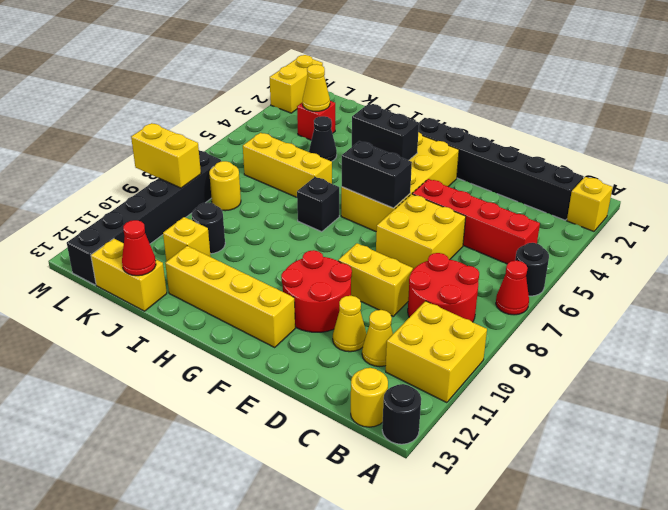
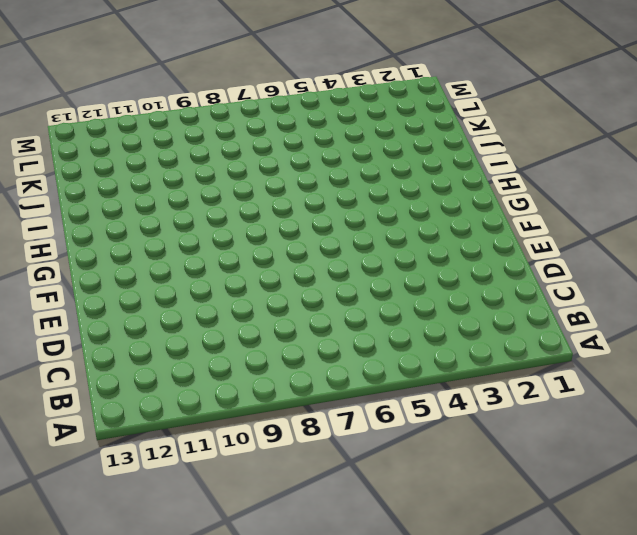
none -> yellow 1x1 brick [567,177,613,231]
none -> black 1x1 round brick [515,243,549,296]
none -> red 1x1 cone [496,261,529,315]
none -> yellow 2x2 brick [386,301,487,403]

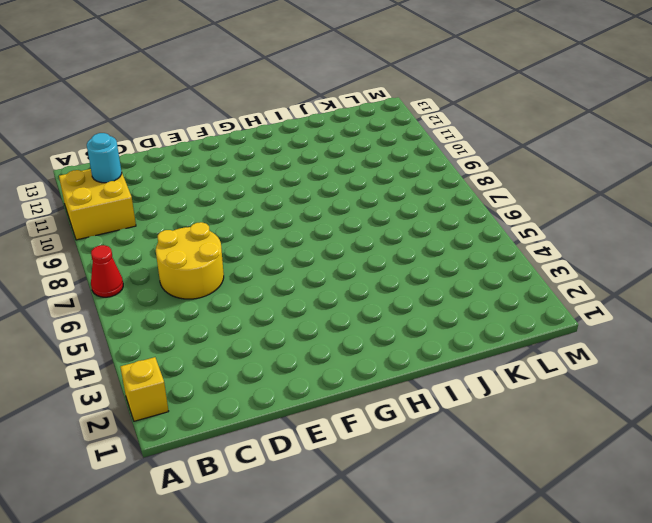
cyan 1x1 round brick [87,133,122,183] -> none
yellow 2x2 round brick [156,222,224,299] -> yellow 2x2 brick [376,194,466,270]
none -> black 1x1 round brick [515,243,549,296]
none -> black 1x1 round brick [382,384,421,444]
none -> black 1x6 brick [418,118,584,220]
none -> red 1x4 brick [412,179,540,264]

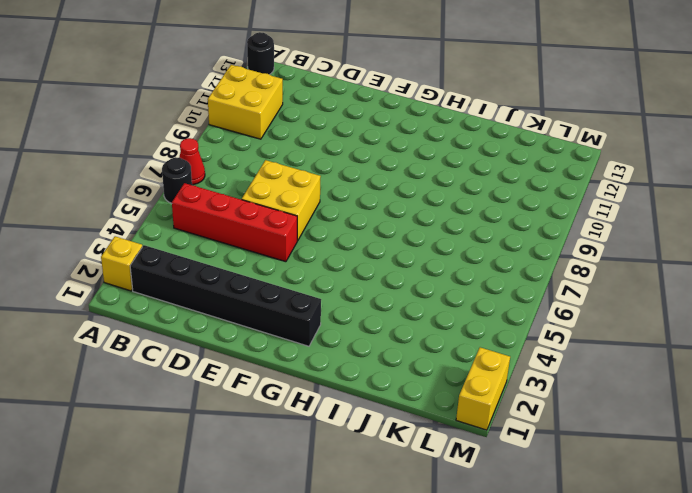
none -> red 2x2 round brick [408,253,479,322]
none -> yellow 1x1 round brick [351,368,388,427]
none -> yellow 1x1 cone [362,310,393,366]
none -> yellow 1x2 brick [338,243,413,316]

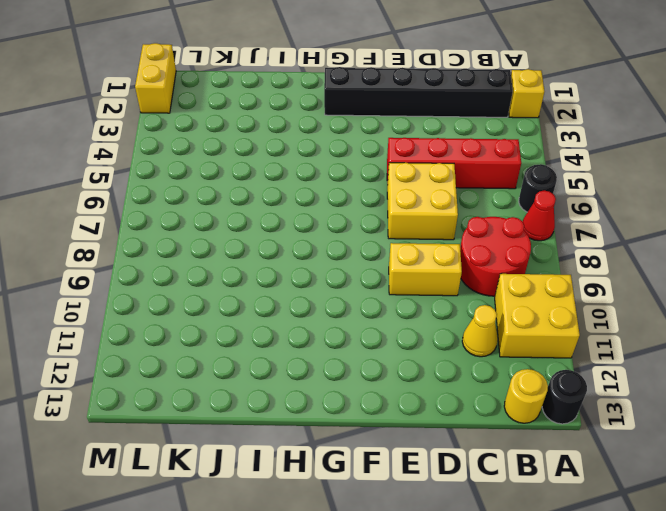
none -> yellow 1x1 cone [333,296,366,352]
none -> red 2x2 round brick [281,250,352,332]
none -> yellow 2x4 brick [341,132,459,232]
none -> yellow 1x4 brick [165,246,295,347]

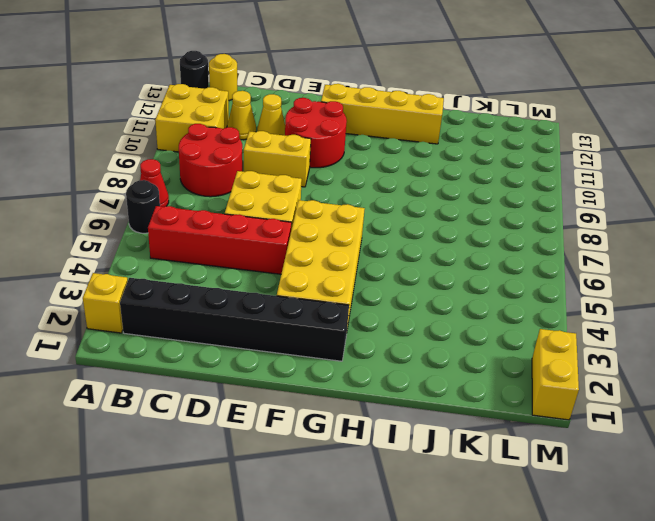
none -> black 1x1 brick [297,177,339,232]
none -> yellow 1x3 brick [243,133,332,197]
none -> black 1x1 cone [309,116,337,161]
none -> black 1x1 round brick [192,202,225,254]

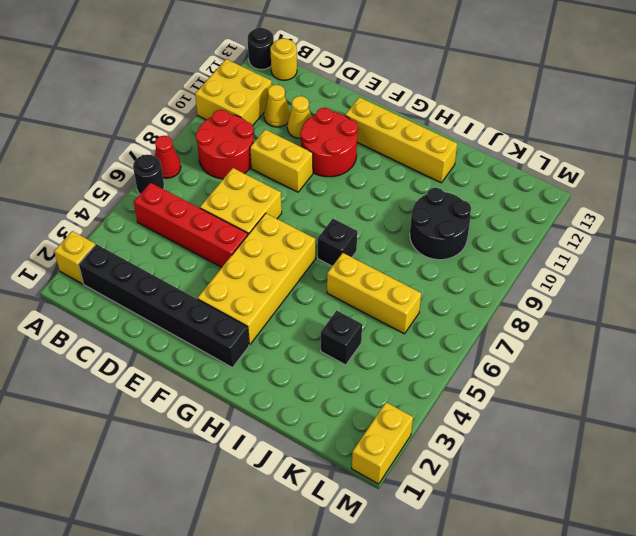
black 1x1 brick [321,311,362,365] -> black 1x1 cone [309,116,337,161]
black 2x2 round brick [410,188,471,260] -> black 1x1 round brick [192,202,225,254]
none -> yellow 1x1 brick [163,217,211,262]
none -> yellow 1x2 brick [91,239,167,311]
none -> red 1x1 brick [297,101,335,140]
none -> yellow 1x1 round brick [209,161,241,211]

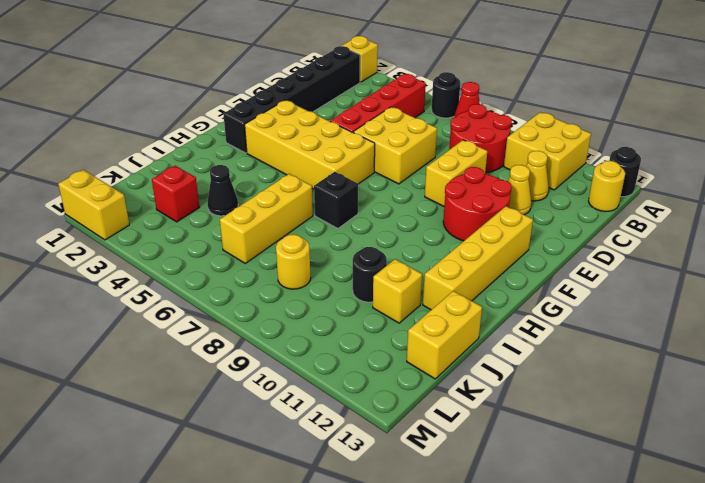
none -> black 1x6 brick [67,150,221,285]
none -> black 1x2 brick [342,141,412,208]
none -> black 1x2 brick [352,104,419,160]
none -> red 1x1 cone [122,220,156,276]

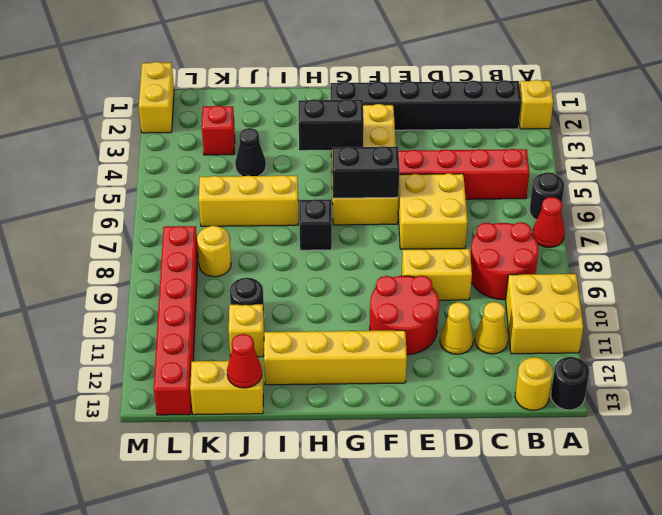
red 1x6 brick [154,226,198,415] -> black 1x6 brick [67,150,221,285]
none -> yellow 1x1 cone [303,64,330,111]
none -> yellow 1x2 brick [131,123,201,188]

